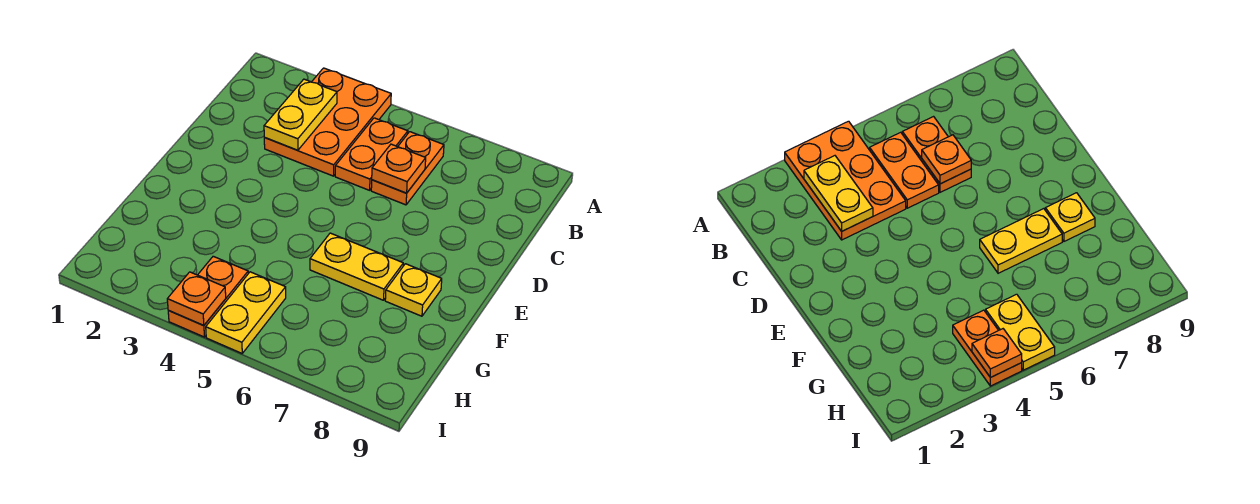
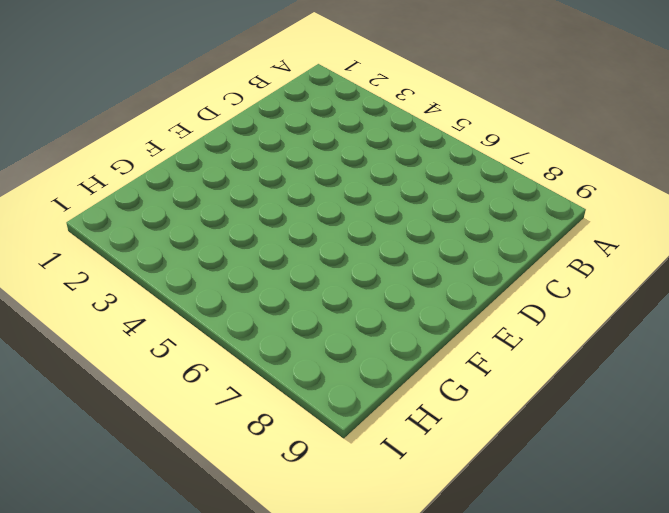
none -> orange 2x3 plate [264,68,391,176]
none -> orange 1x2 plate [335,118,408,190]

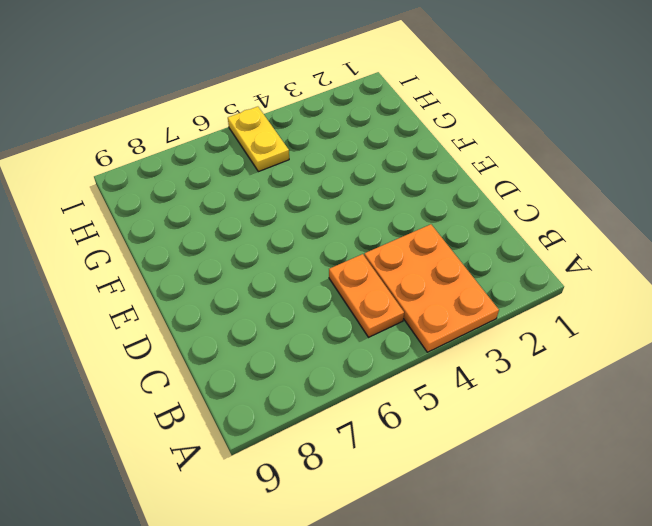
none -> orange 1x2 plate [371,132,444,205]
none -> yellow 1x2 plate [310,233,403,300]

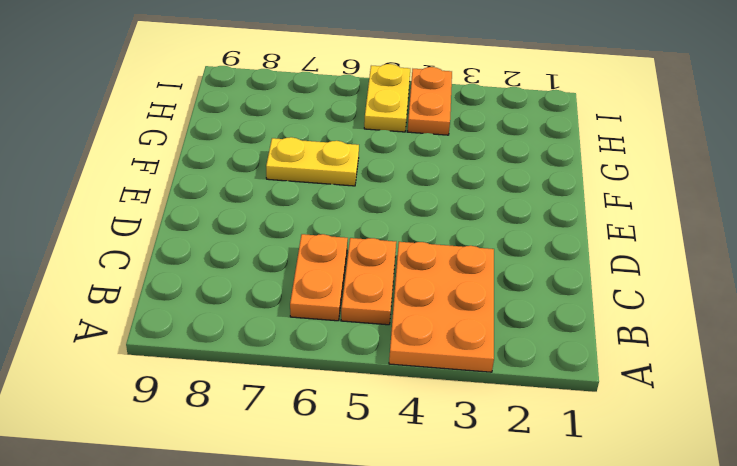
none -> yellow 1x1 plate [385,264,442,316]
none -> yellow 1x2 plate [264,79,337,150]

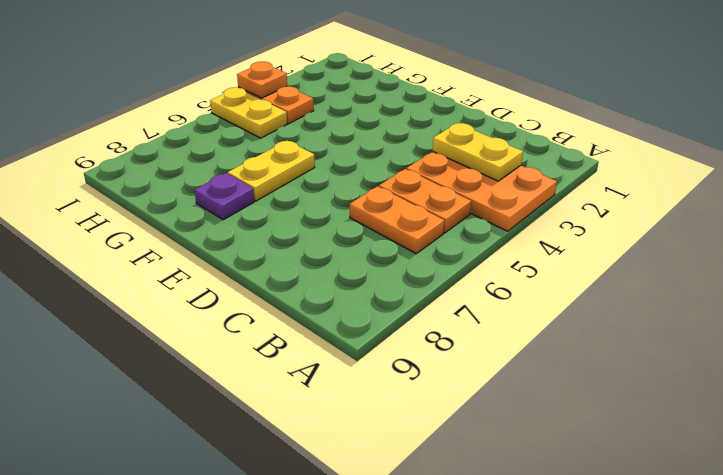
purple 1x1 plate [194,173,254,220] -> yellow 1x1 plate [385,264,442,316]
none -> orange 1x1 plate [372,144,426,193]

